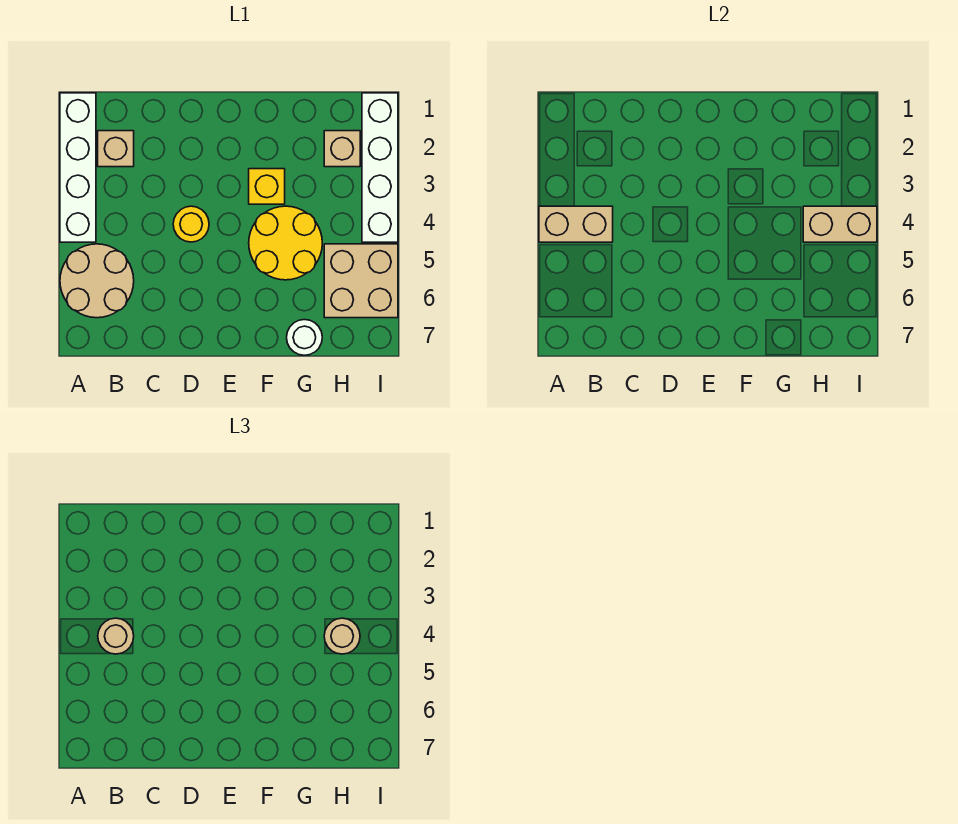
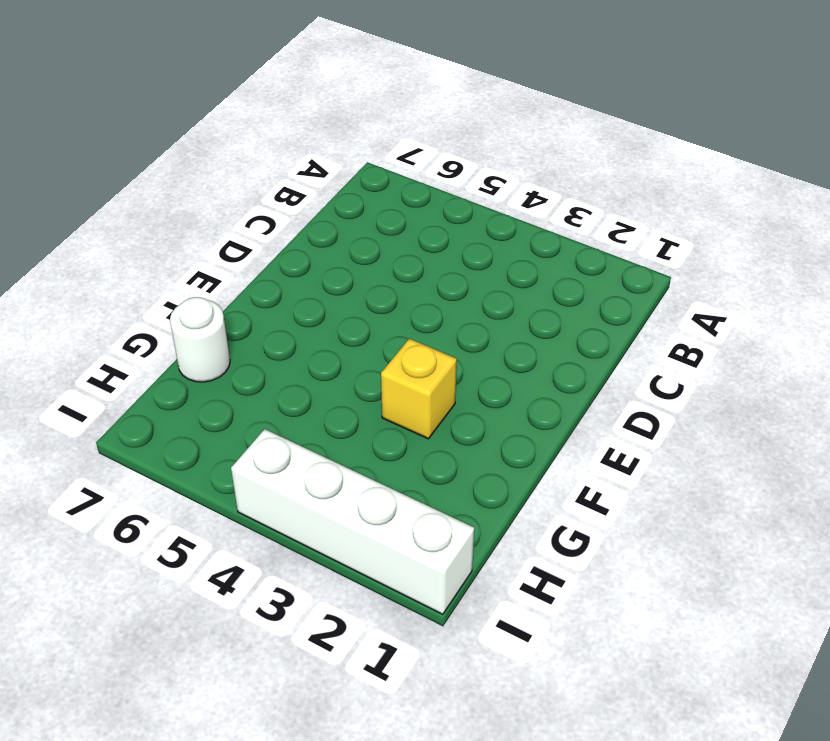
none -> white 1x4 brick [60,93,96,242]
none -> tan 2x2 round brick [60,244,134,318]
none -> tan 1x1 brick [98,131,134,167]

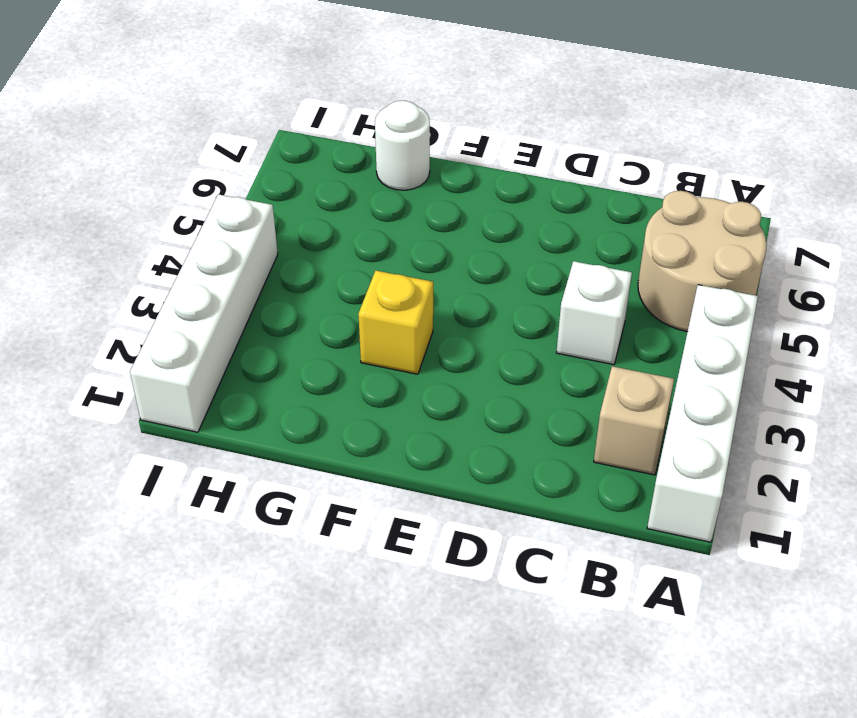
white 1x1 brick [556,261,632,365] -> none
none -> yellow 1x1 round brick [173,206,209,242]
none -> yellow 2x2 round brick [249,206,322,280]
none -> tan 1x1 brick [324,131,360,167]

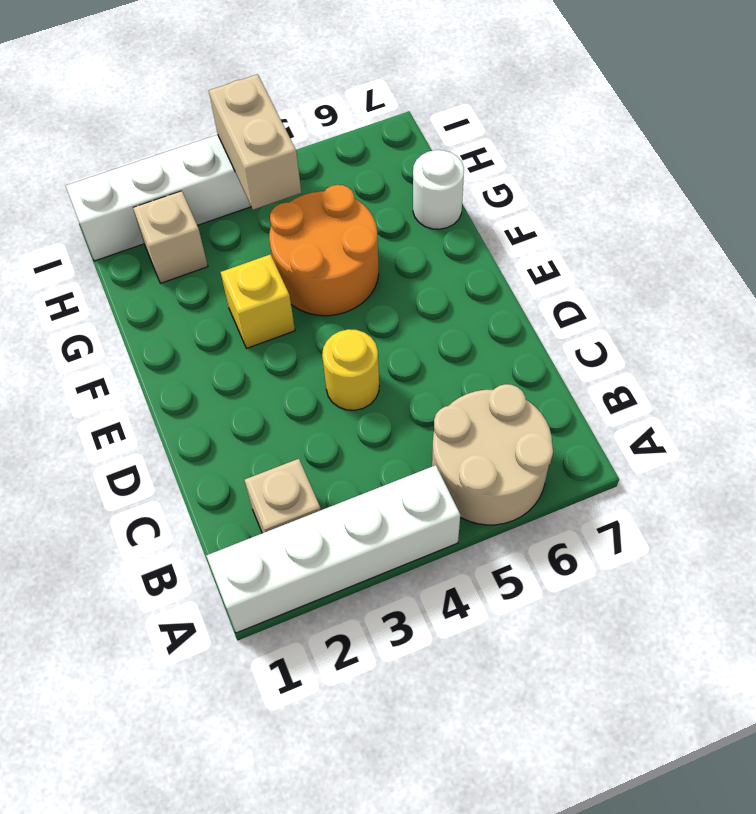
orange 2x2 round brick [269,185,379,316] -> yellow 2x2 round brick [249,206,322,280]
none -> tan 2x2 brick [324,244,398,318]
none -> tan 1x2 brick [539,206,613,242]
none -> tan 1x1 round brick [98,618,134,654]

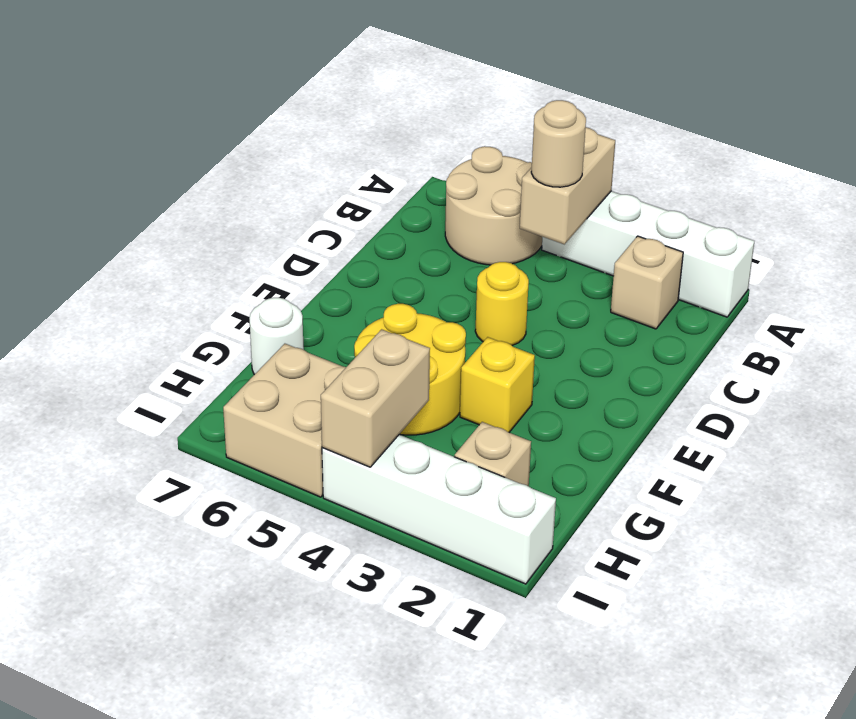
none -> tan 1x1 round brick [324,618,360,654]

